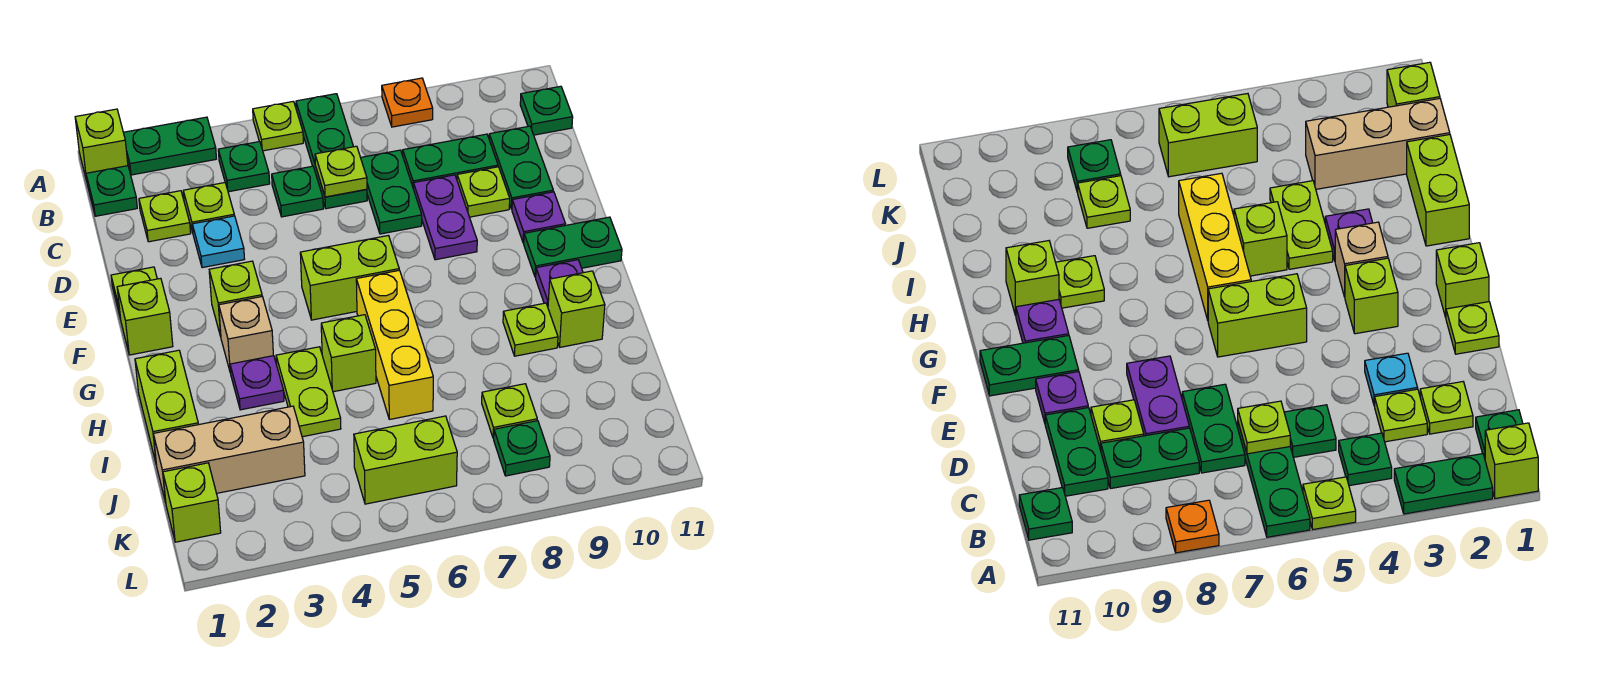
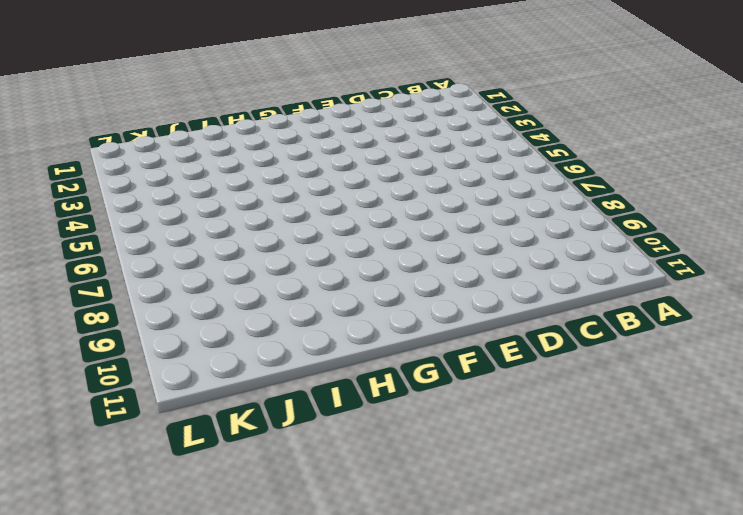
none -> lime 1x1 brick [75,109,128,181]
none -> green 1x2 plate [123,117,216,175]
none -> lime 1x1 plate [253,101,303,151]
none -> green 1x3 plate [296,94,367,209]

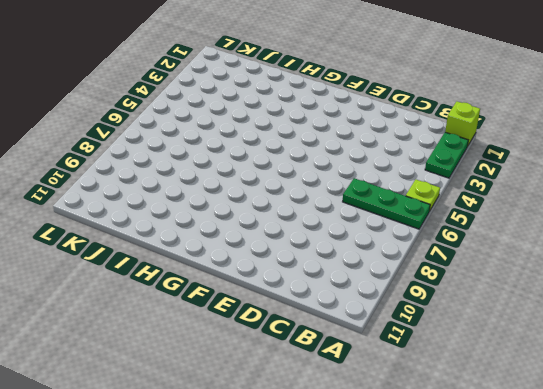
none -> orange 1x1 plate [382,78,433,127]
none -> green 1x1 plate [86,166,137,216]
none -> green 1x1 plate [218,142,270,192]
none -> green 1x1 plate [520,86,573,135]

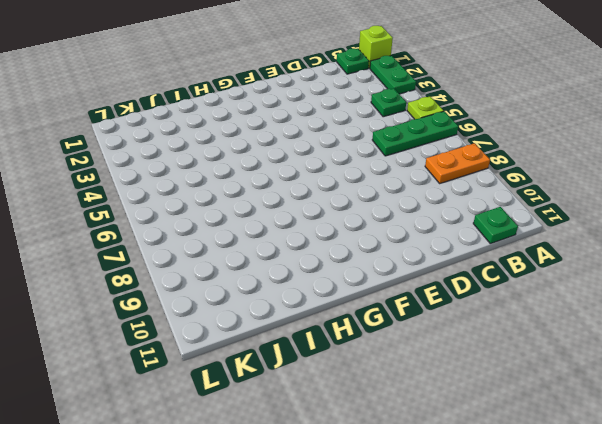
orange 1x2 plate [425,143,490,183] -> orange 1x1 plate [382,78,433,127]
none -> lime 1x1 plate [139,191,191,242]
none -> lime 1x1 plate [183,183,234,232]
none -> green 1x1 plate [272,166,323,217]
none -> green 1x2 plate [361,150,422,234]

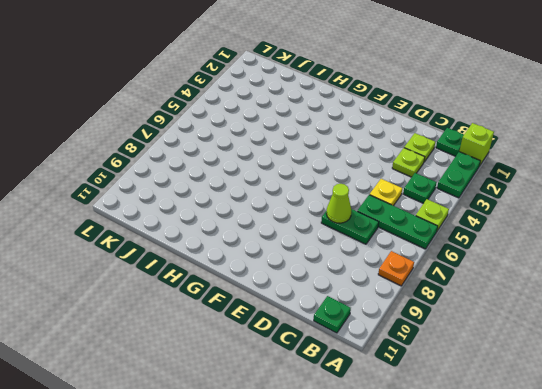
yellow 1x1 plate [370,179,402,206] -> green 1x1 plate [272,166,323,217]
lime 1x1 cone [326,184,351,223] -> none
none -> green 1x2 plate [403,134,498,189]
none -> green 1x2 plate [489,126,553,209]
none -> cyan 1x1 plate [192,216,244,268]
none -> purple 1x2 plate [414,175,477,260]

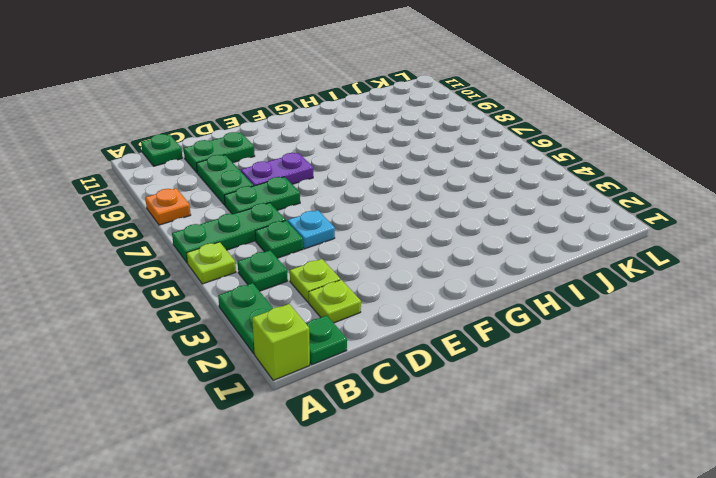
cyan 1x1 plate [287,210,335,249] -> cyan 1x1 plate moved to [192,216,244,268]
none -> lime 1x1 plate [457,167,510,217]
none -> lime 1x1 plate [111,267,157,319]
none -> purple 1x1 plate [512,192,565,243]
none -> lime 1x1 brick [117,278,173,355]

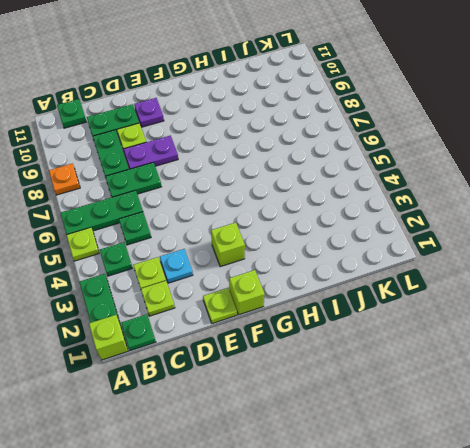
none -> lime 1x2 brick [300,236,399,320]
none -> green 1x2 plate [524,217,622,277]
none -> tan 1x1 brick [219,296,273,373]
none -> yellow 1x3 brick [356,270,433,419]

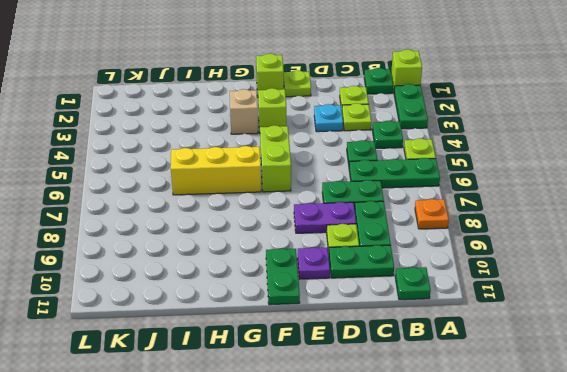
none -> purple 1x1 plate [536,260,583,307]
none -> lime 1x2 brick [135,350,198,462]
none -> purple 1x1 plate [230,356,284,410]
none -> lime 1x2 plate [276,347,341,437]

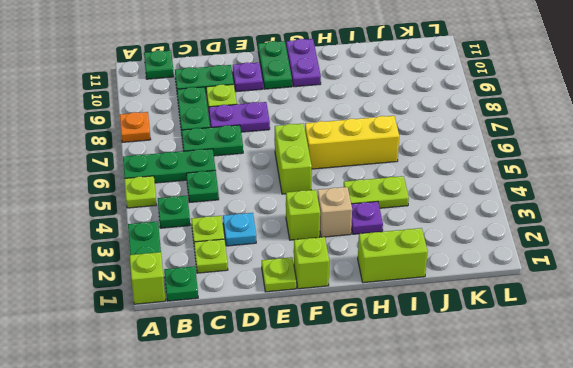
purple 1x2 plate [286,39,321,87] -> purple 1x1 plate [536,260,583,307]
none -> lime 1x1 brick [321,315,376,392]
none -> lime 1x1 plate [503,303,558,356]
none -> lime 1x1 brick [548,271,605,347]
none -> tan 1x3 brick [153,406,305,501]

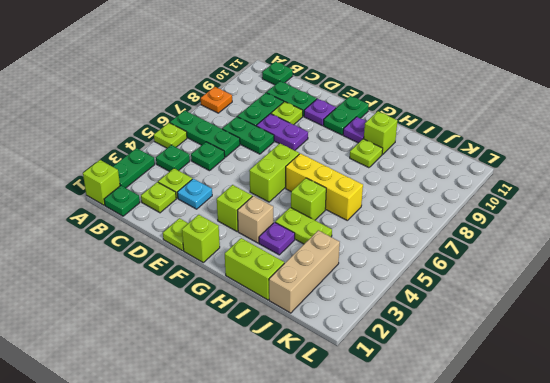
none -> lime 1x1 plate [482,384,537,438]
none -> lime 1x1 brick [163,463,221,542]
none -> lime 1x2 brick [354,416,457,504]
none -> green 1x1 plate [494,421,550,476]

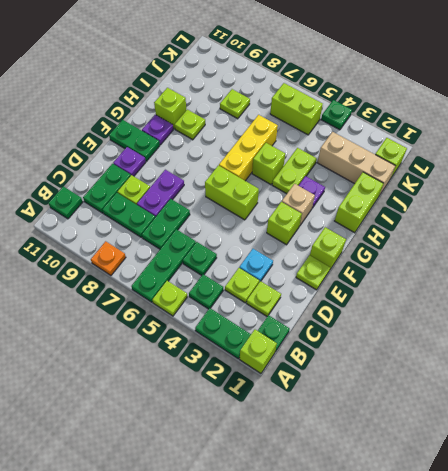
green 1x1 plate [321,100,352,130] -> green 1x1 plate moved to [494,421,550,476]
none -> lime 1x1 plate [315,146,367,197]

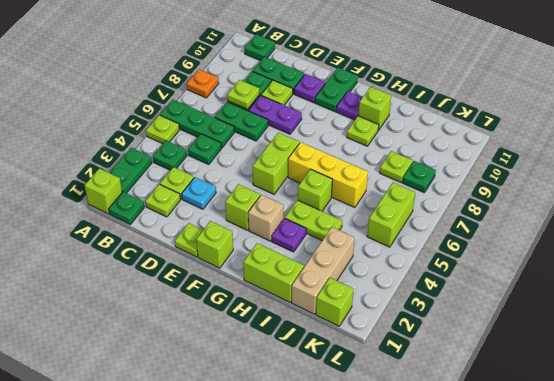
lime 1x1 plate [227,80,259,109] -> lime 1x1 plate moved to [315,146,367,197]

